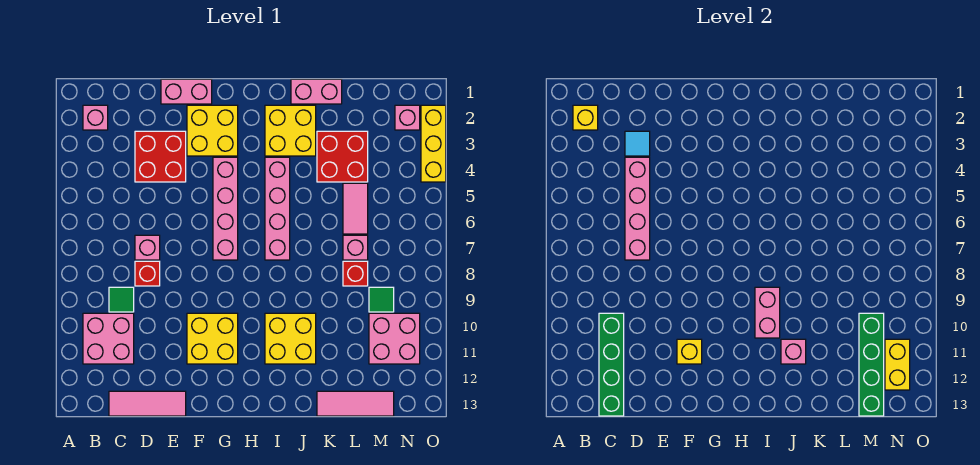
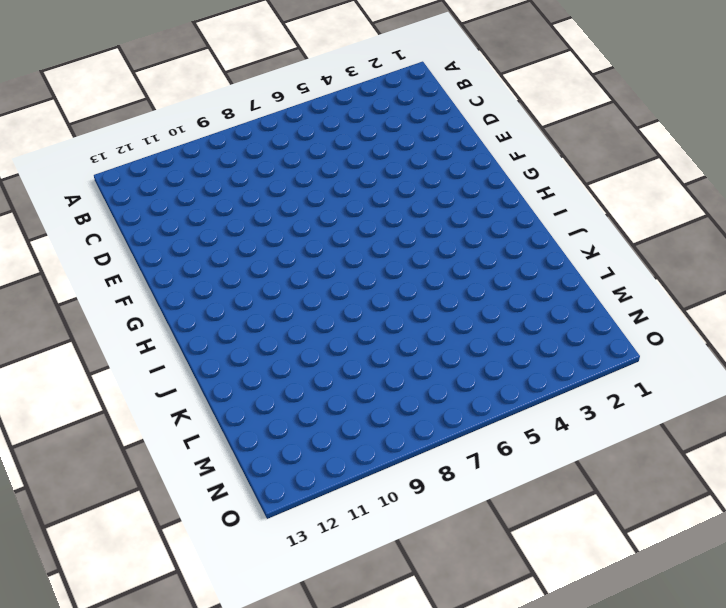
none -> pink 1x1 brick [83,105,108,130]
none -> pink 2x2 brick [83,313,134,364]
none -> green 1x1 tile [109,287,134,312]
none -> pink 1x3 tile [109,391,186,416]

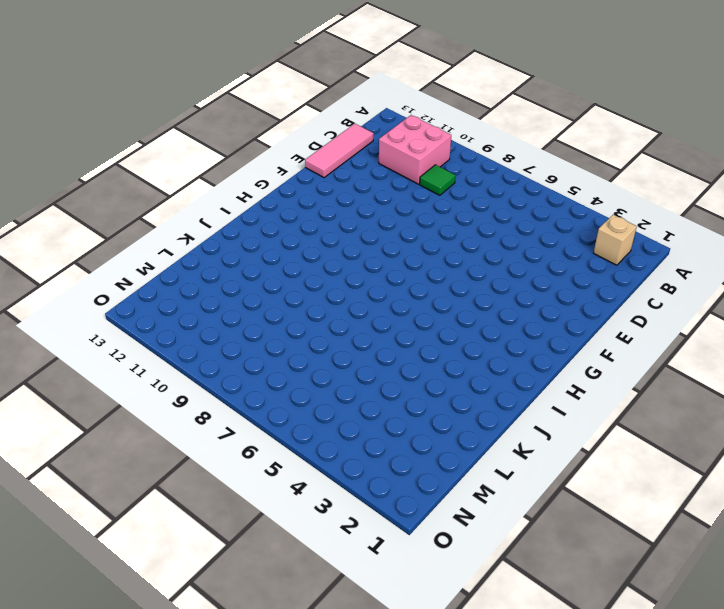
tan 1x1 brick [594,215,637,265] -> pink 1x1 brick [83,105,108,130]
none -> red 2x2 brick [135,131,186,182]
none -> pink 1x1 brick [135,235,160,260]
none -> red 1x1 brick [135,261,160,286]
none -> pink 1x2 brick [161,79,212,104]

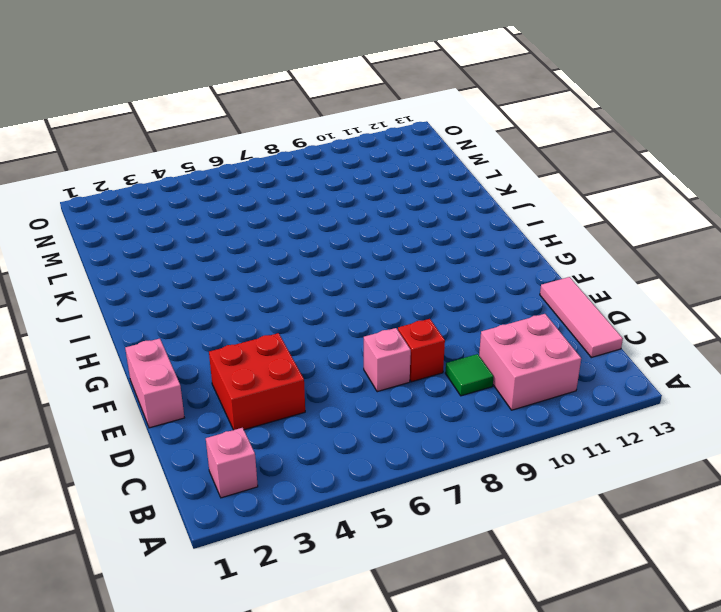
none -> yellow 2x2 brick [187,105,238,156]
none -> yellow 2x2 brick [187,313,238,364]
none -> pink 1x4 brick [213,157,238,260]
none -> yellow 2x2 brick [265,105,316,156]

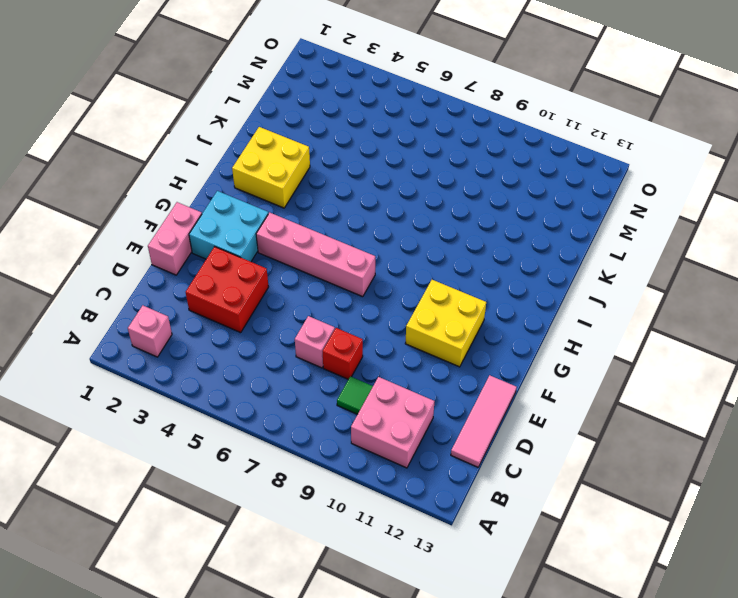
cyan 2x2 brick [189,191,268,262] -> yellow 2x2 brick [187,105,238,156]
none -> pink 1x4 brick [265,157,290,260]
none -> yellow 2x2 brick [265,313,316,364]
none -> pink 1x2 brick [291,79,342,104]
none -> red 2x2 brick [317,131,368,182]

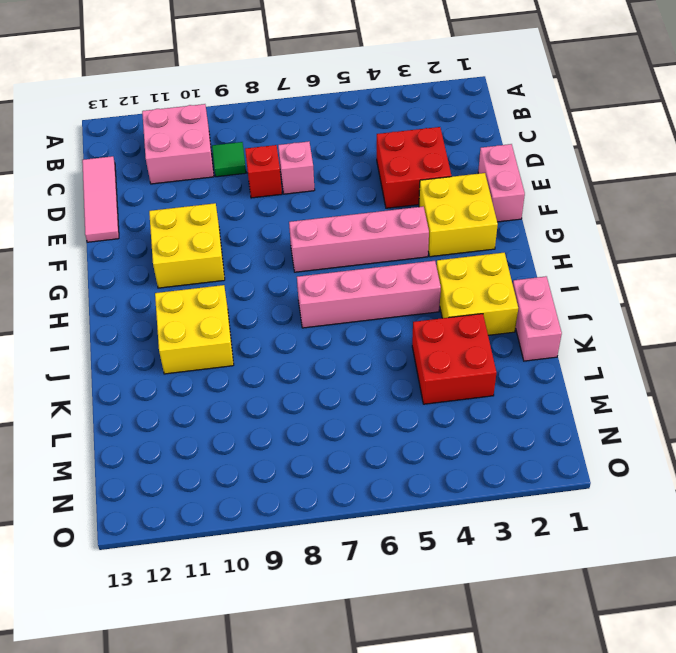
none -> pink 1x1 brick [83,105,108,130]
none -> pink 1x3 tile [317,391,394,416]
none -> pink 1x2 tile [343,183,368,234]
none -> pink 1x1 brick [343,235,368,260]

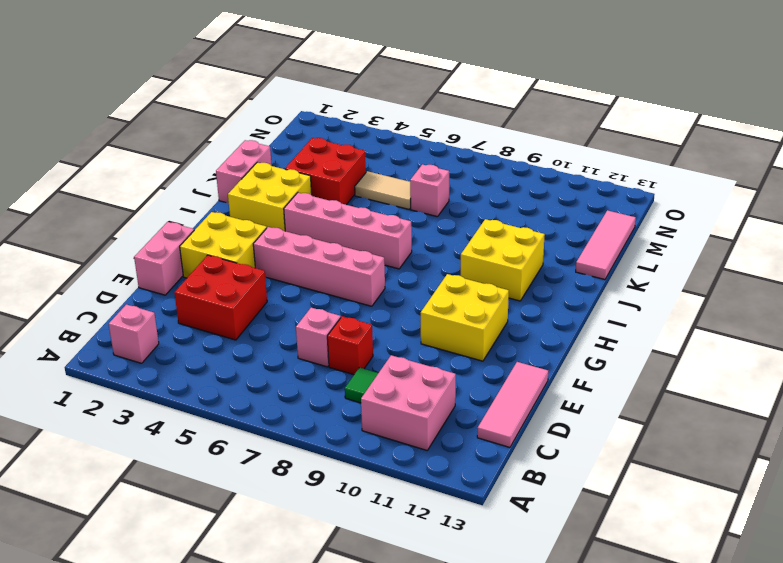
tan 1x2 tile [355,171,411,209] -> pink 1x2 tile [343,183,368,234]
none -> red 1x1 brick [343,261,368,286]
none -> green 1x1 tile [369,287,394,312]
none -> pink 2x2 brick [369,313,420,364]
none -> pink 1x1 brick [395,105,420,130]

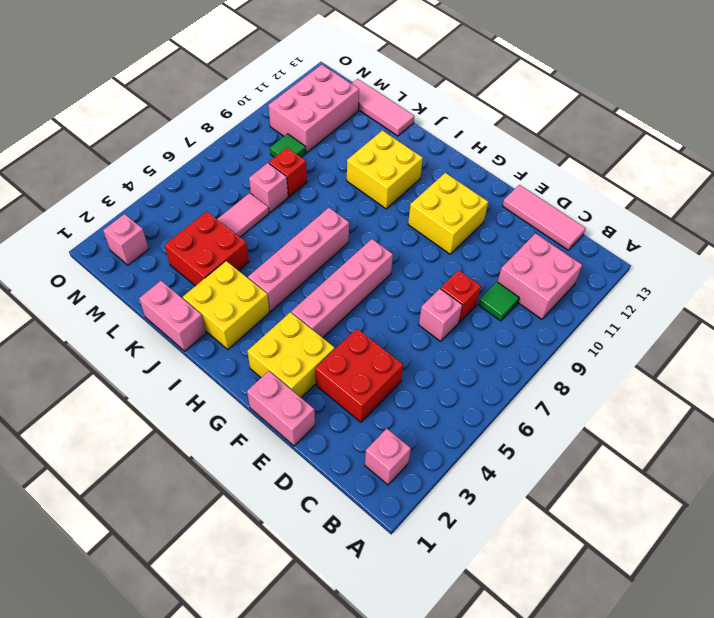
pink 2x3 brick [268,65,359,152] -> pink 2x2 brick [369,313,420,364]
none -> yellow 1x3 brick [421,105,446,182]
none -> yellow 1x1 brick [573,105,598,130]
none -> green 1x4 brick [599,313,624,416]
none -> cyan 1x1 tile [625,131,650,156]

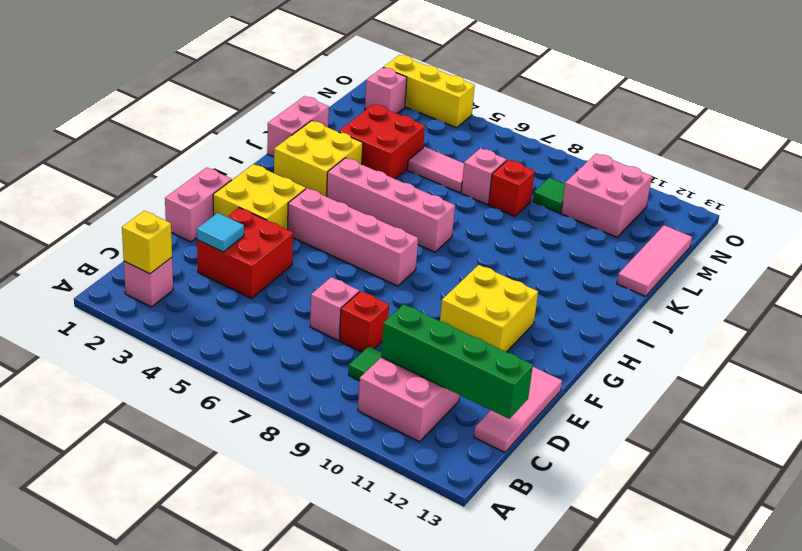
none -> yellow 2x2 brick [265,313,316,364]
none -> pink 1x4 brick [625,157,650,260]
none -> yellow 1x1 brick [677,339,702,364]
none -> pink 1x2 brick [755,287,780,338]

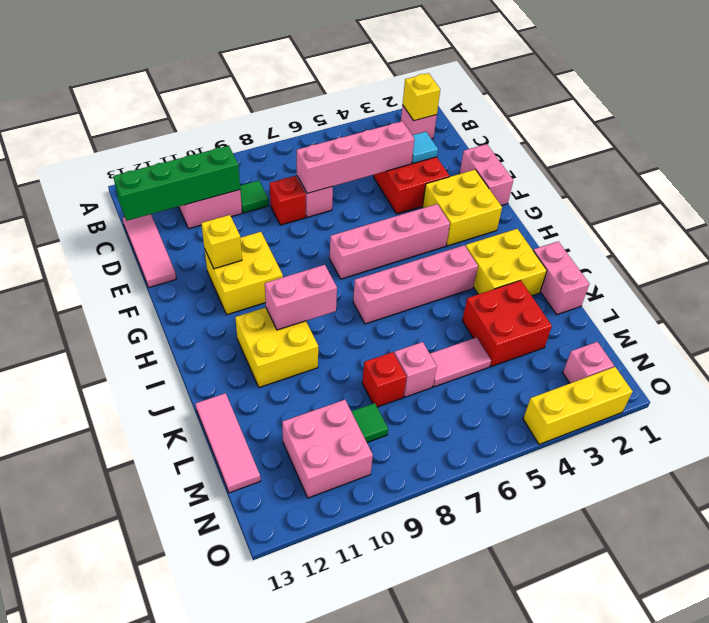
none -> pink 1x1 brick [781,339,806,364]
none -> green 1x4 brick [859,313,884,416]
none -> yellow 1x2 brick [885,339,910,390]

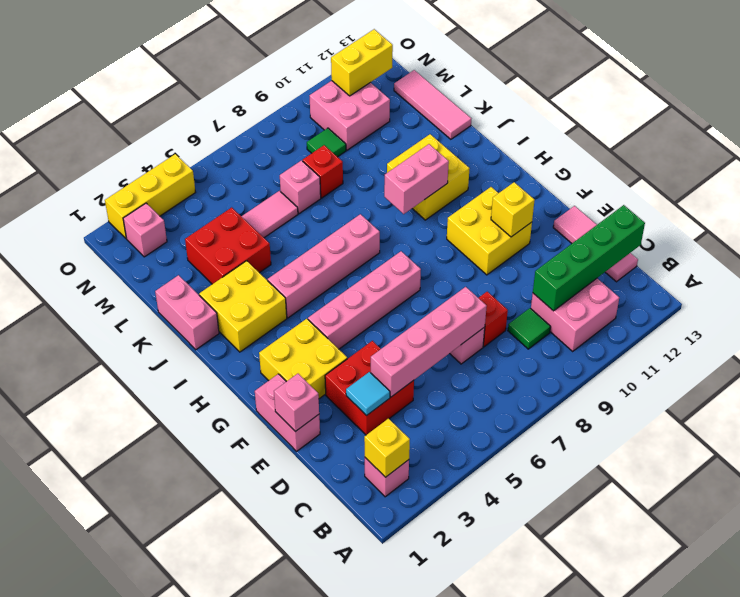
pink 1x1 brick [274,374,319,432] -> pink 1x1 brick moved to [781,339,806,364]
none -> green 1x4 brick [859,313,884,416]

